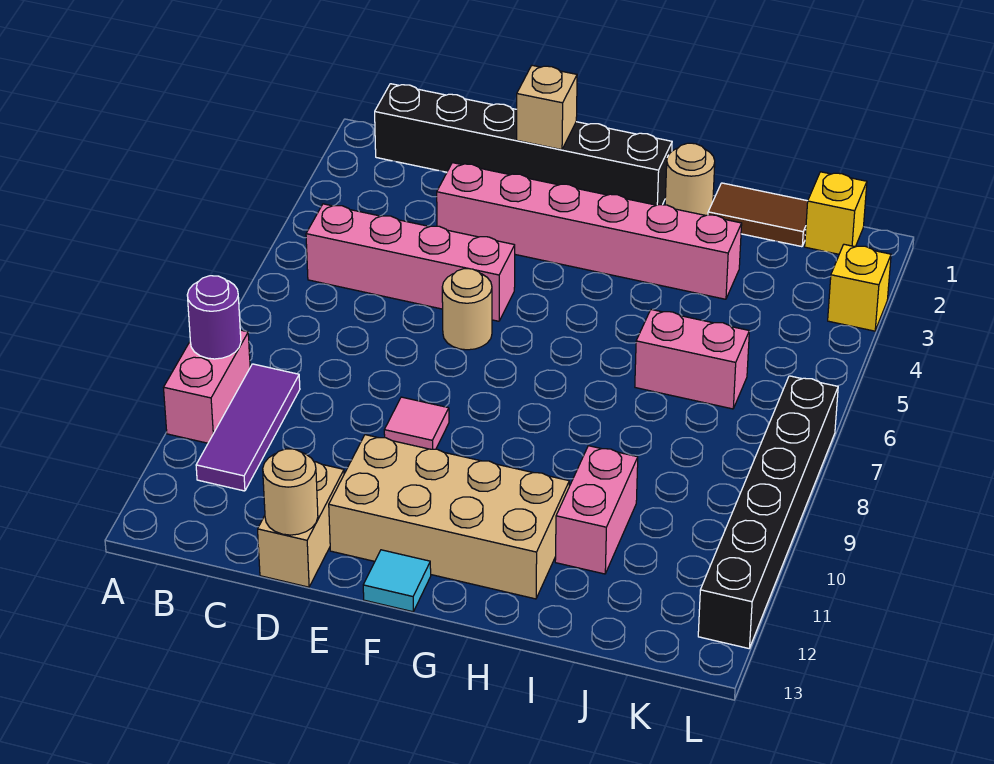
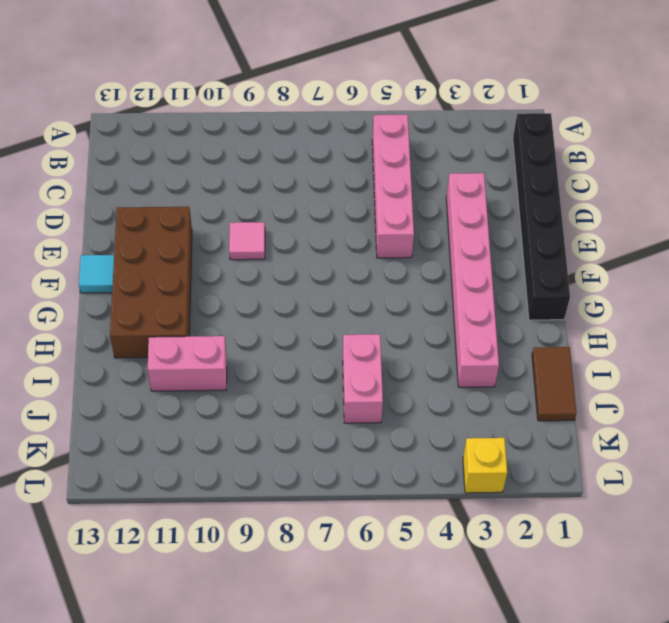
brown 2x4 brick [110,207,192,358] -> tan 2x4 brick [329,435,569,599]
none -> pink 1x2 brick [164,330,250,443]
none -> purple 1x3 tile [196,364,300,491]
none -> tan 1x2 brick [258,462,344,587]

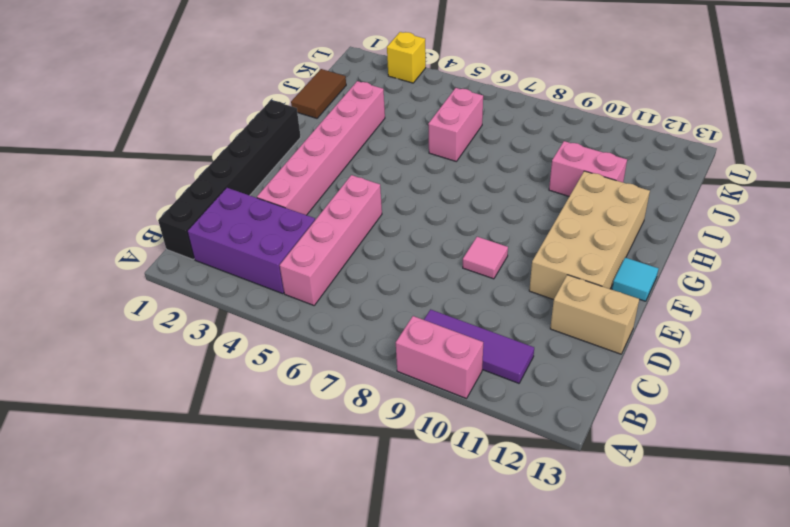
purple 2x3 brick [187,188,315,294] -> none
none -> tan 1x1 round brick [442,269,492,350]
none -> tan 1x1 round brick [665,143,715,216]
none -> yellow 1x1 brick [805,172,867,254]

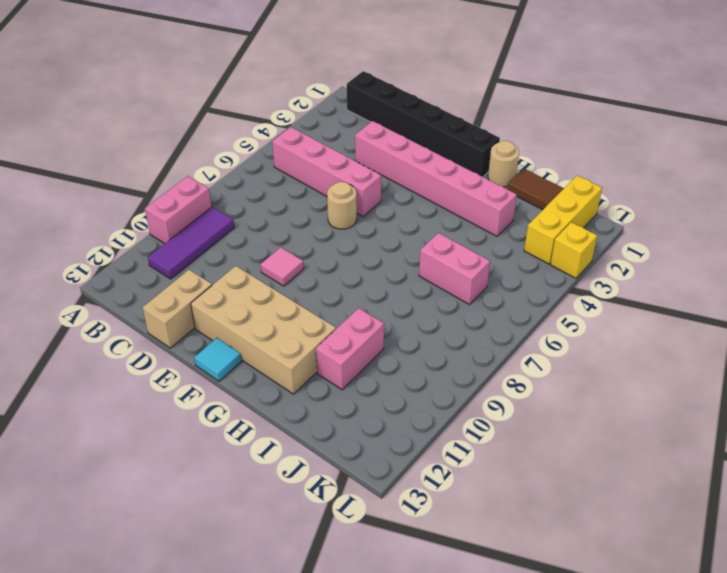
yellow 1x3 brick [524,176,602,264] -> yellow 1x1 brick [805,172,867,254]
none -> black 1x6 brick [698,376,838,648]
none -> purple 1x1 round brick [187,276,241,359]
none -> tan 1x1 round brick [263,449,318,535]

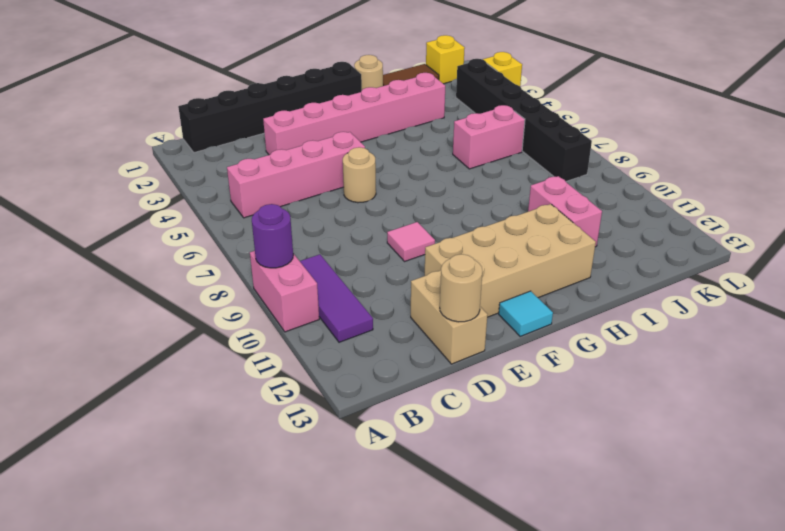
black 1x6 brick [456,59,592,181] -> black 1x6 brick moved to [698,376,838,648]
none -> tan 1x1 brick [517,65,577,150]

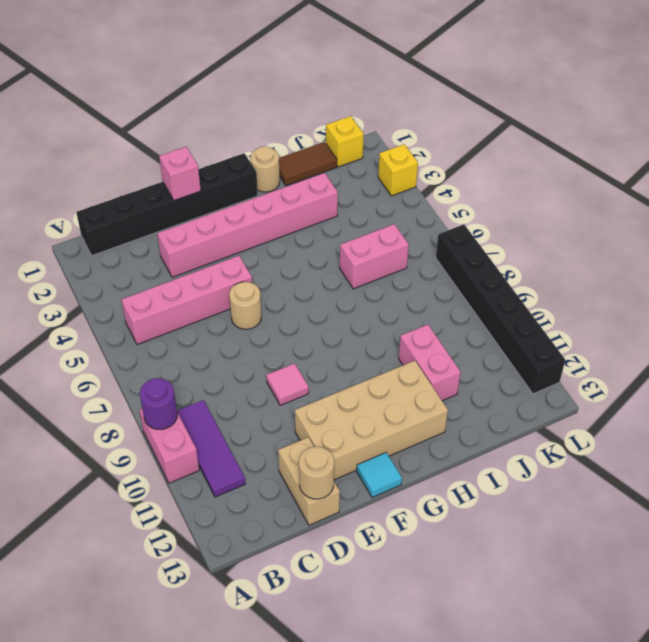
pink 1x1 brick [159,147,201,201] -> tan 1x1 brick [517,65,577,150]

